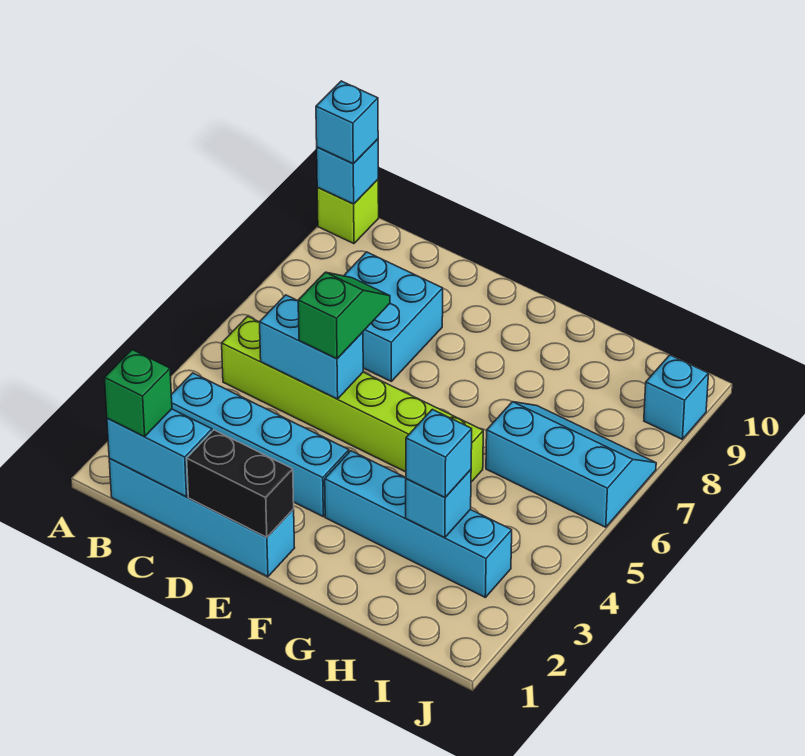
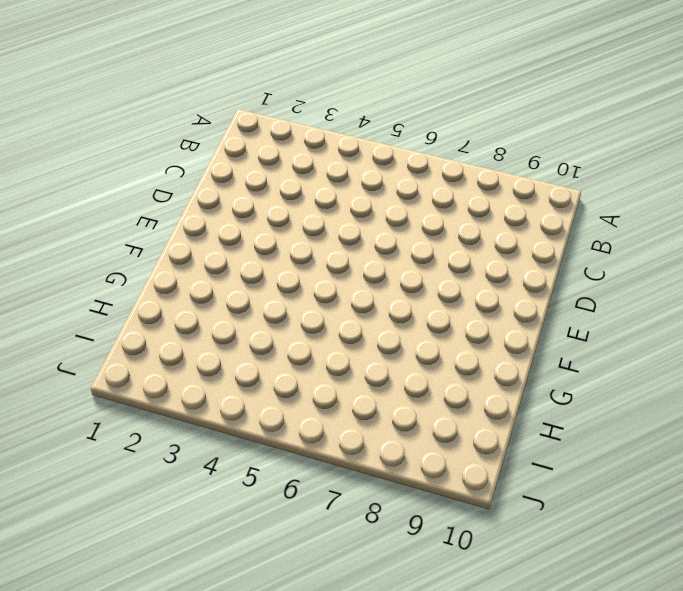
none -> lime 1x1 brick [317,180,379,244]
none -> cyan 1x4 brick [109,459,295,577]
none -> cyan 1x4 brick [171,373,349,517]

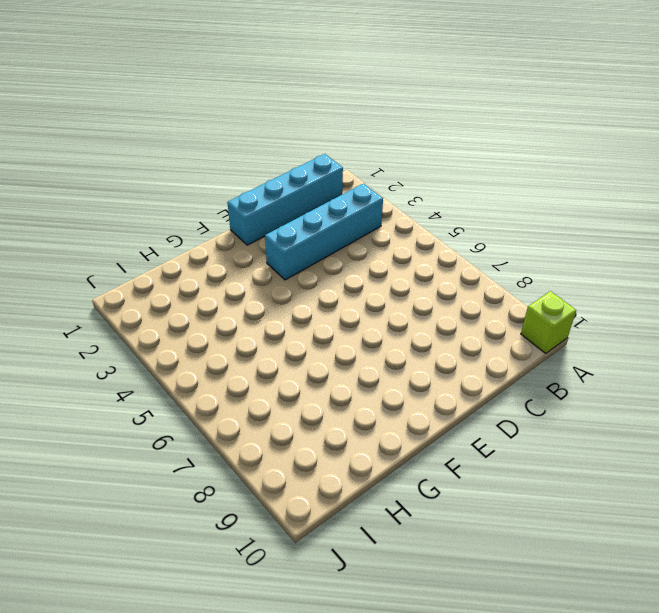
none -> lime 1x6 brick [222,316,483,482]
none -> cyan 2x2 brick [344,252,443,381]
none -> cyan 1x4 brick [325,451,512,597]

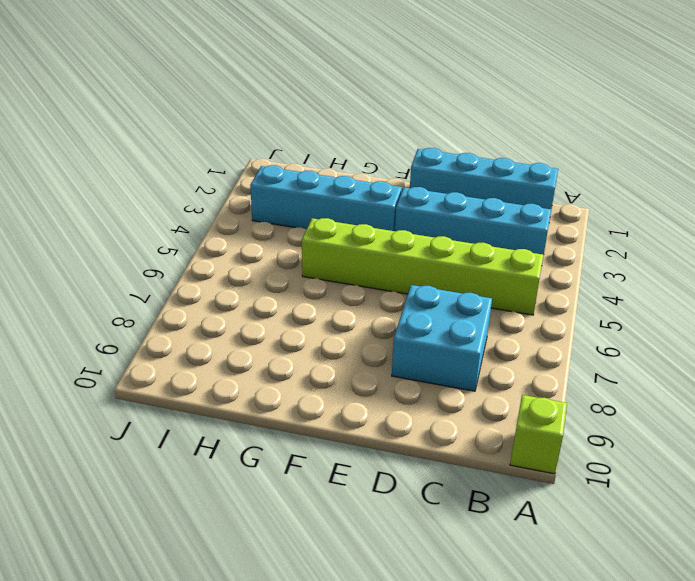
none -> cyan 2x3 slope [486,402,656,527]
none -> cyan 1x1 brick [644,355,709,439]
none -> cyan 1x1 brick [317,139,378,204]

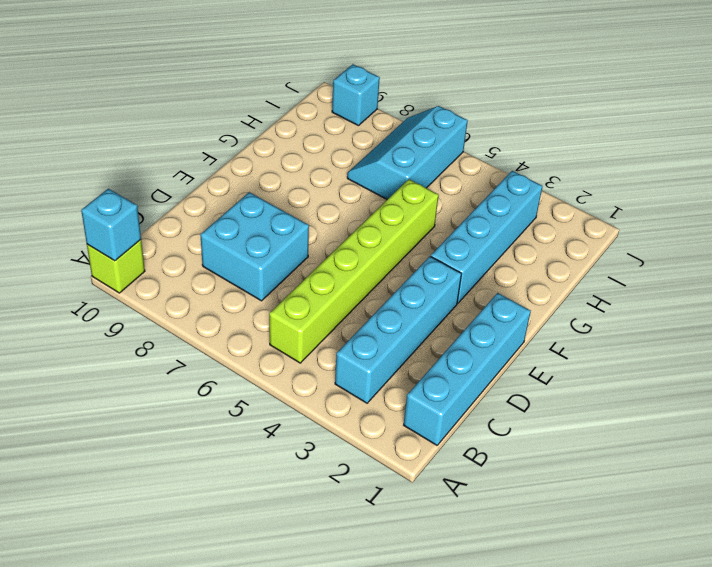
none -> cyan 1x2 brick [107,409,212,497]
none -> cyan 1x2 brick [260,295,363,399]
none -> black 1x2 brick [187,430,294,537]

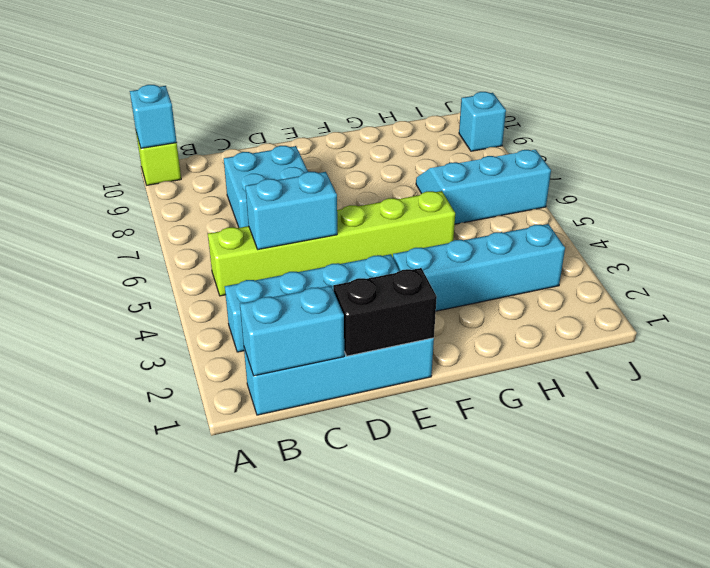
none -> cyan 1x1 brick [406,470,471,538]
none -> cyan 1x1 brick [316,81,378,164]
none -> green 1x1 brick [104,350,172,437]

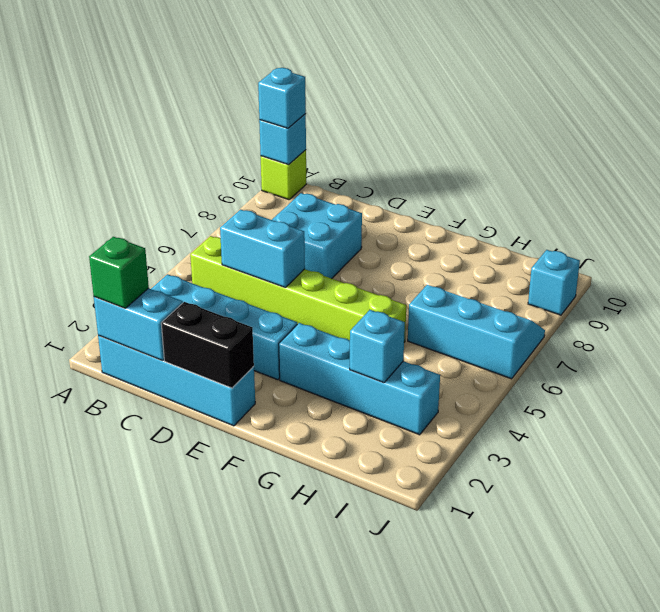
none -> green 1x2 slope [298,272,390,359]
none -> cyan 1x1 brick [406,409,472,498]

